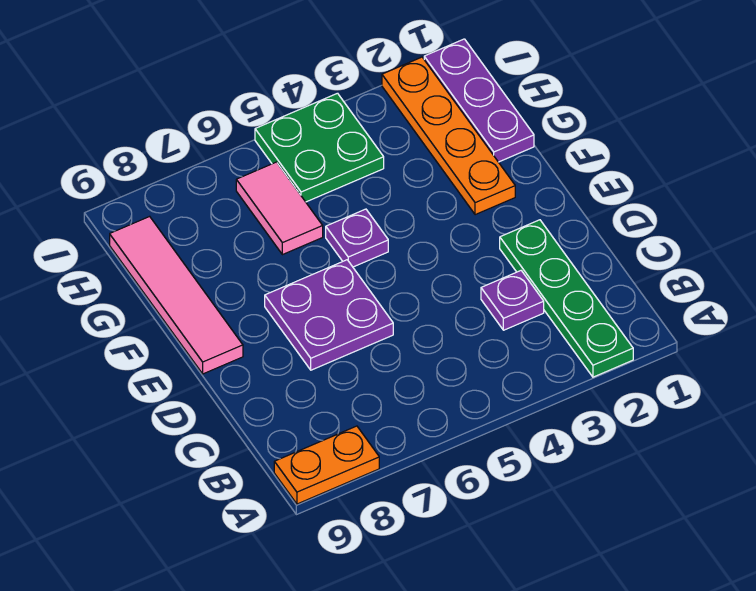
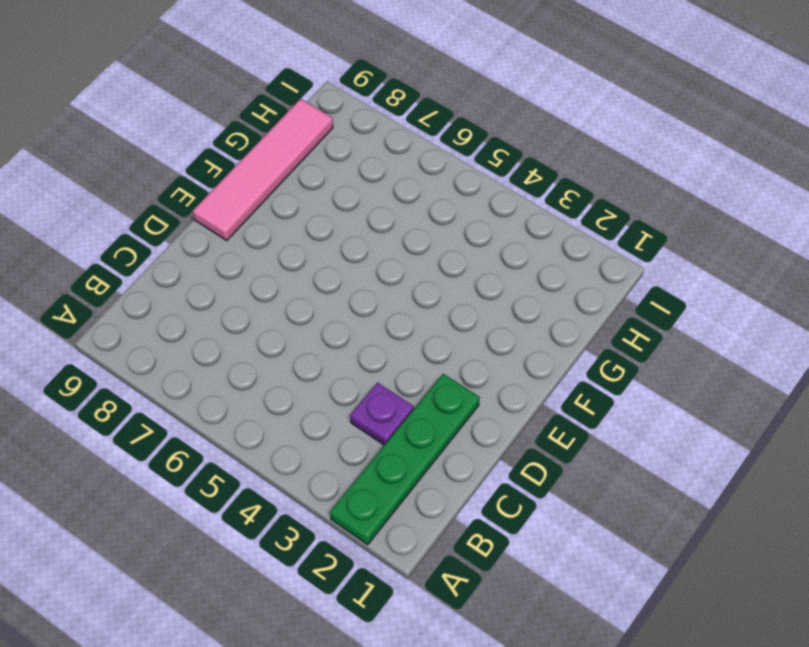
none -> orange 1x2 plate [274,426,379,504]
none -> purple 2x2 plate [265,260,393,370]

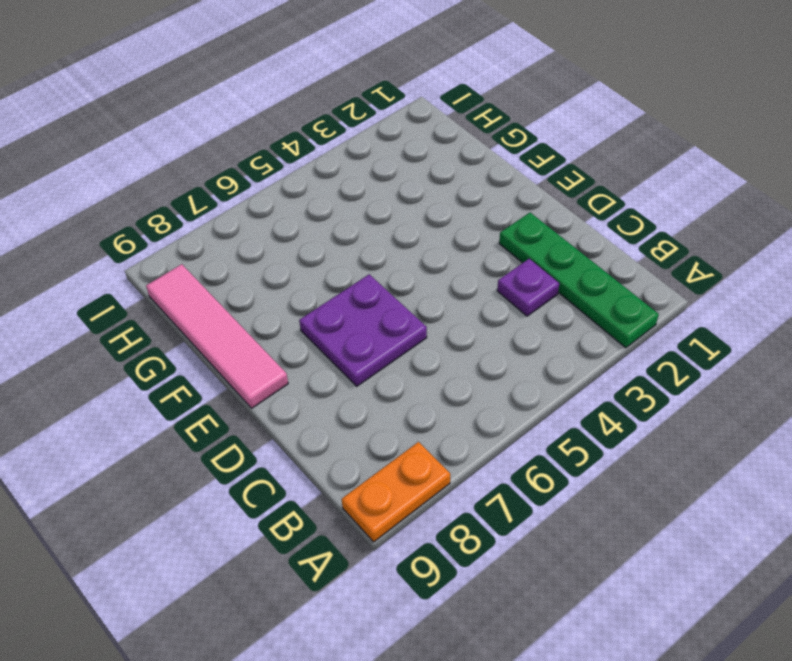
none -> orange 1x4 plate [382,57,515,215]
none -> purple 1x1 plate [326,209,388,267]

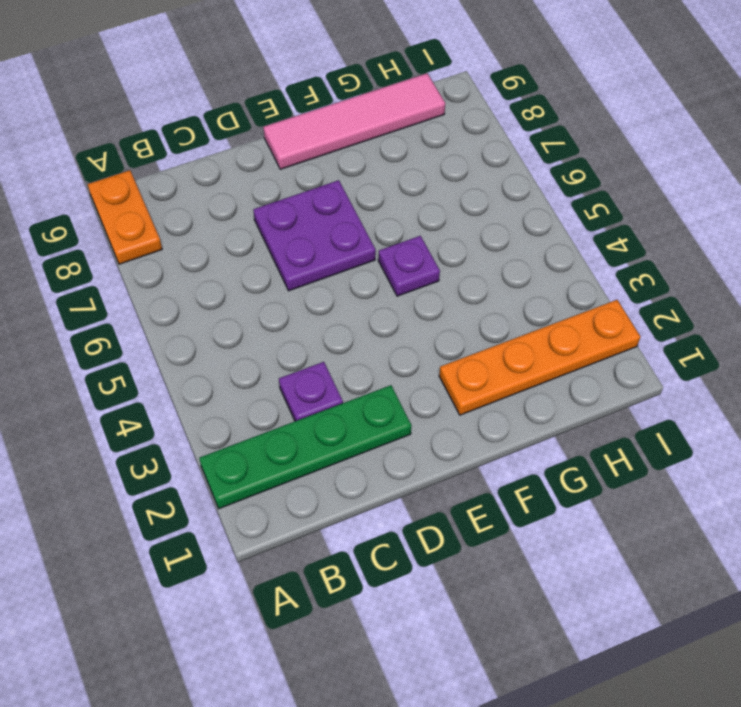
none -> purple 1x3 plate [424,39,534,162]
none -> pink 1x2 tile [236,162,323,255]

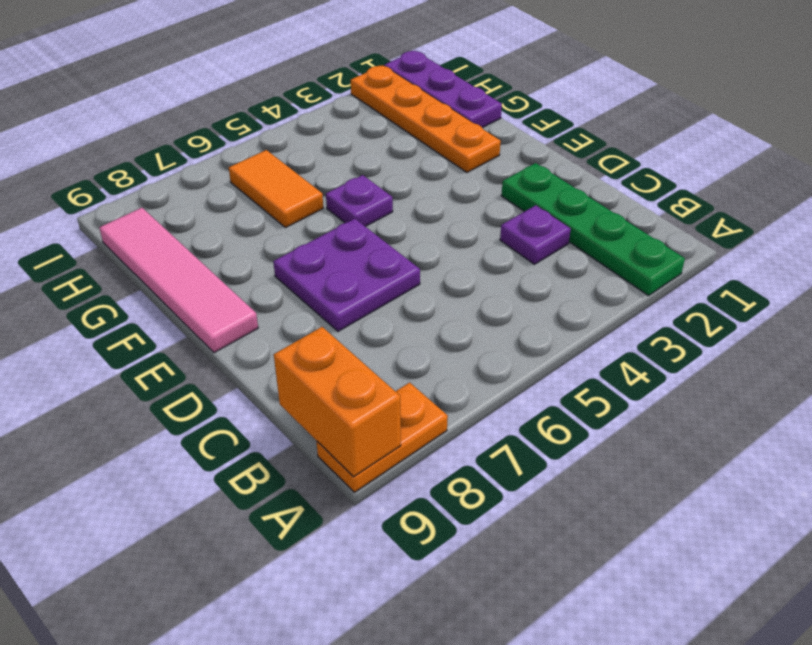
orange 1x2 brick [274,327,401,477] -> none
orange 1x2 tile [229,150,323,228] -> pink 1x2 tile [236,162,323,255]
none -> green 2x2 plate [255,93,384,202]

